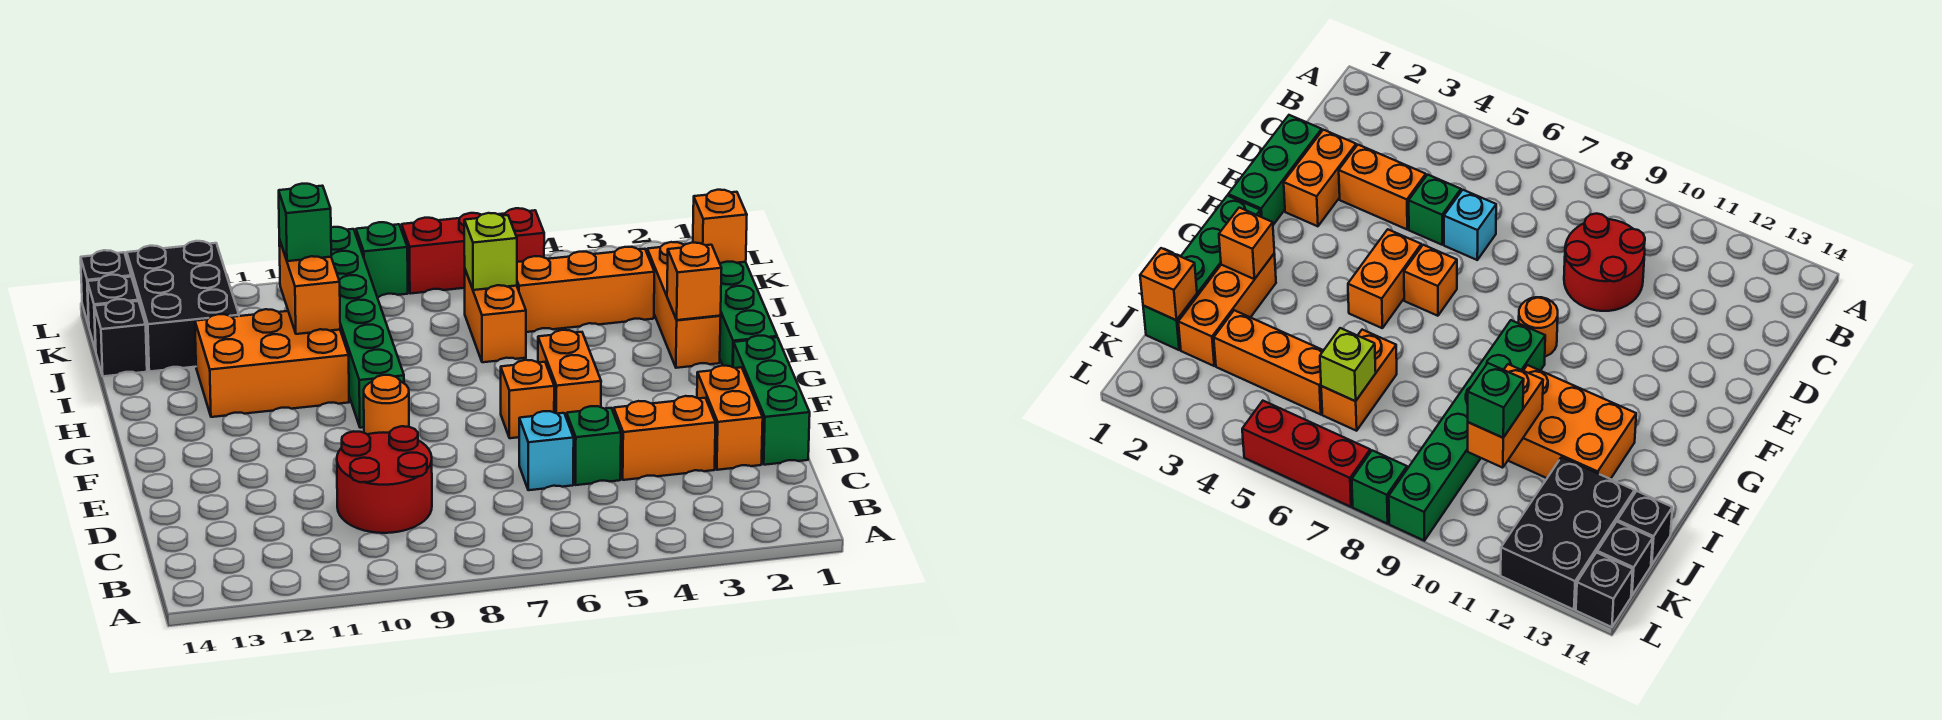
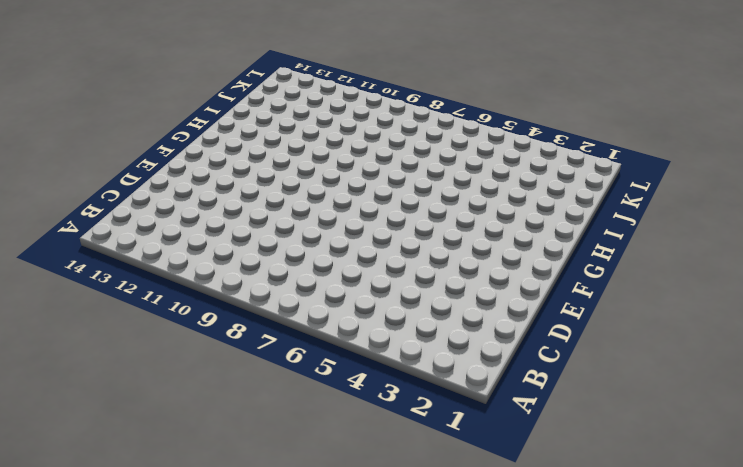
none -> red 2x2 round brick [337,426,432,533]
none -> green 1x3 brick [733,336,810,465]
none -> orange 1x2 brick [697,366,763,470]

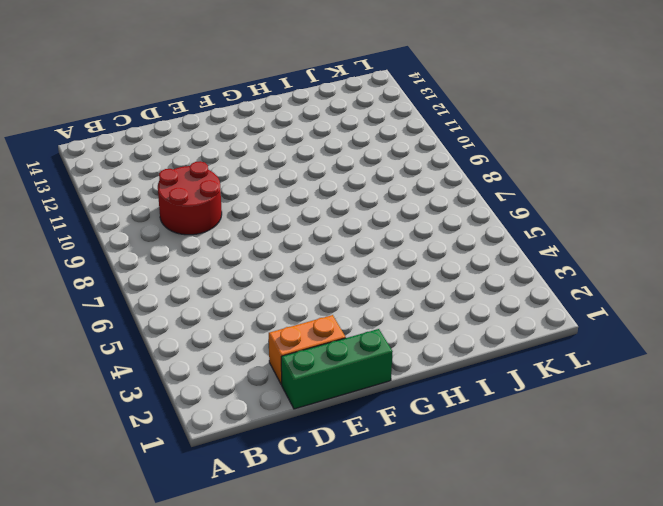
none -> orange 1x2 brick [613,396,715,480]
none -> green 1x1 brick [567,406,621,485]
none -> cyan 1x1 brick [519,411,574,490]

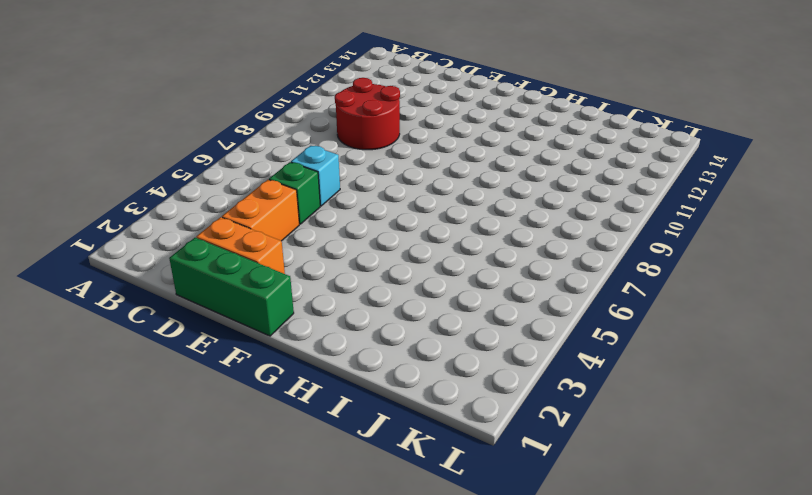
none -> orange 1x2 brick [538,330,601,418]
none -> orange 1x1 brick [501,360,554,438]
none -> orange 1x1 round brick [364,375,409,434]

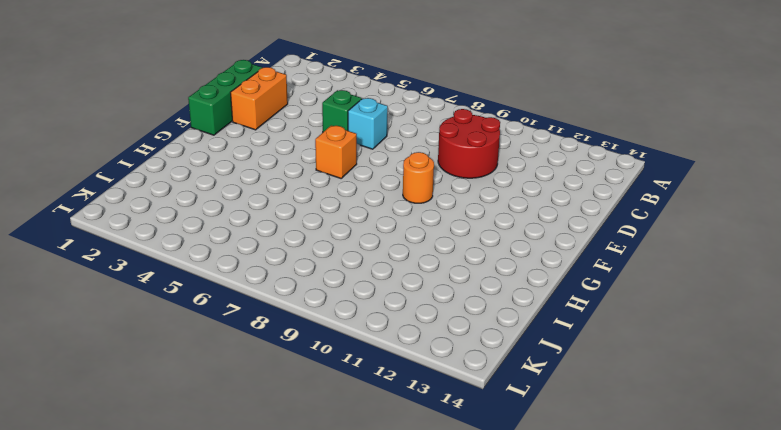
none -> orange 1x2 brick [613,396,715,480]
none -> orange 1x2 brick [538,330,601,418]
none -> green 1x4 brick [720,262,777,367]

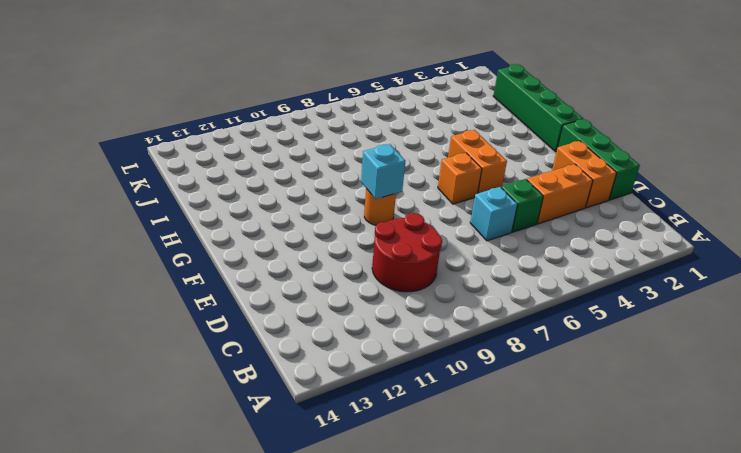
cyan 1x1 brick [361,144,405,199] -> none
none -> green 1x6 brick [331,227,404,428]
none -> orange 1x3 brick [647,242,721,368]
none -> orange 2x3 brick [195,309,349,417]

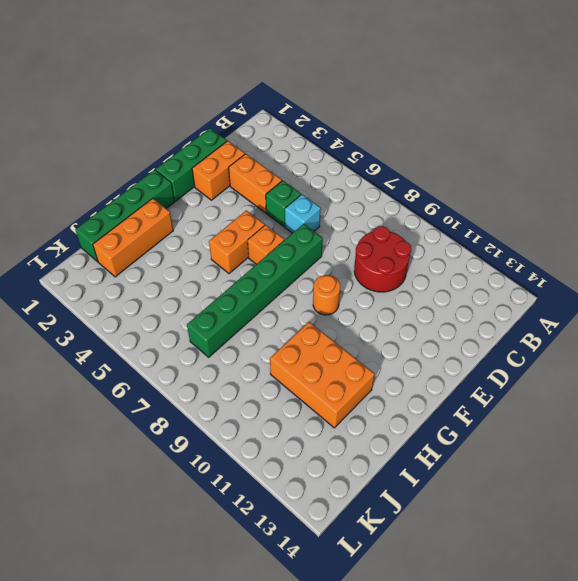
green 1x6 brick [187,224,323,357] -> green 1x6 brick moved to [331,227,404,428]
none -> orange 1x2 brick [465,270,526,362]
none -> orange 1x3 brick [517,247,654,332]
none -> black 2x3 brick [127,241,239,372]

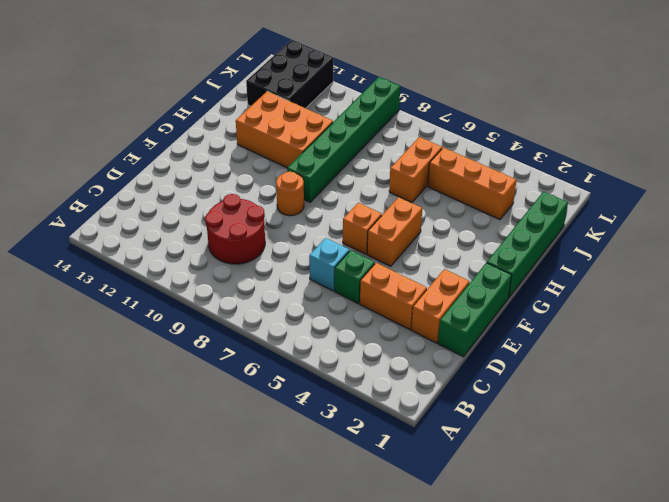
none -> orange 1x3 brick [647,242,721,368]
none -> black 1x1 brick [94,299,147,376]
none -> black 1x1 brick [87,275,138,351]

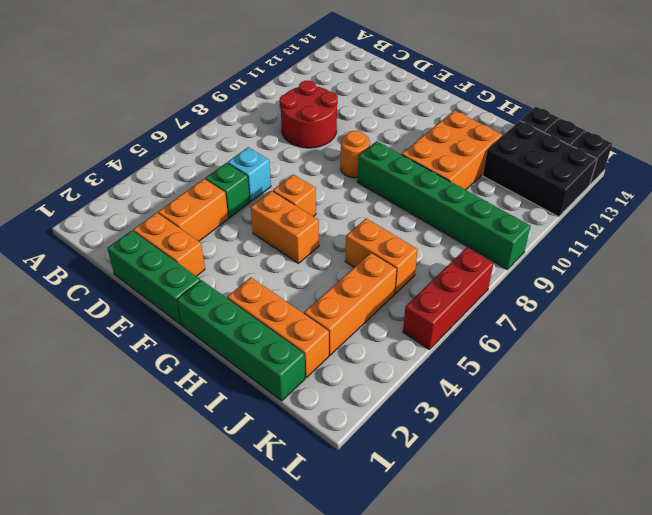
none -> green 1x1 brick [356,222,408,297]
none -> orange 1x1 brick [667,243,722,320]
none -> orange 1x2 brick [279,239,340,334]

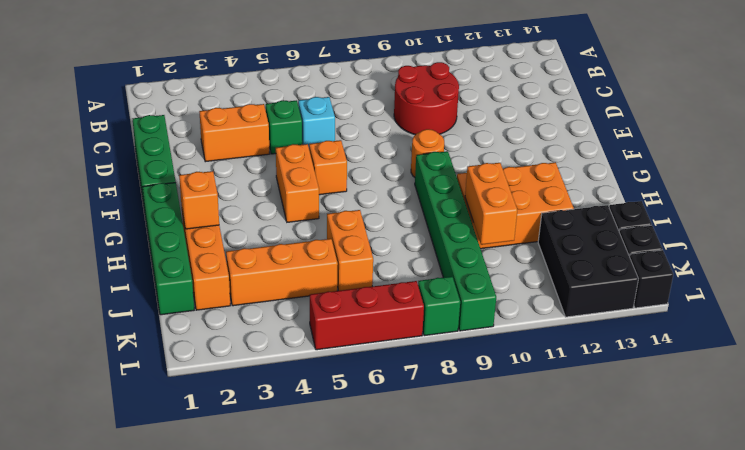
none -> orange 1x2 brick [697,366,763,470]
none -> orange 1x1 brick [693,190,747,263]
none -> lime 1x1 brick [464,213,517,290]

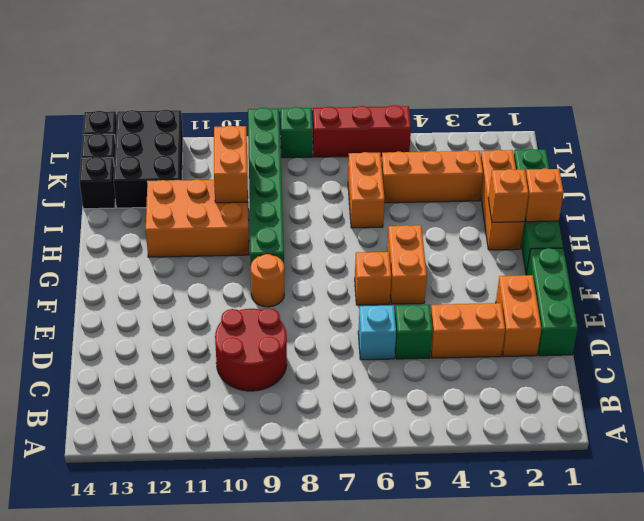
orange 1x1 brick [525,168,564,222] -> orange 1x1 brick moved to [693,190,747,263]
none -> lime 1x1 brick [464,213,517,290]
none -> green 1x1 brick [279,184,331,261]

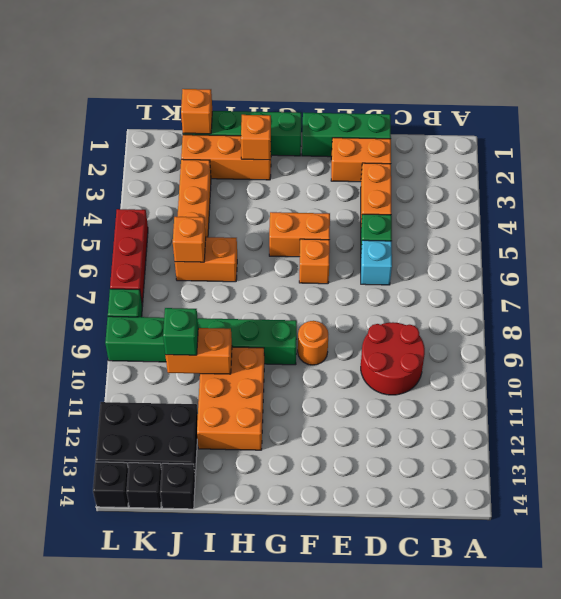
orange 1x1 brick [173,217,206,262] -> lime 1x1 brick [464,213,517,290]

